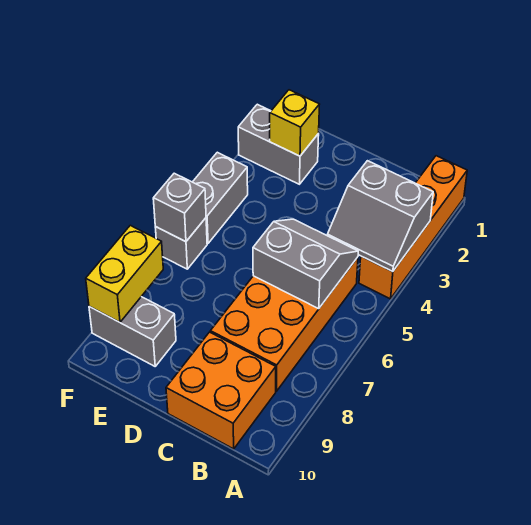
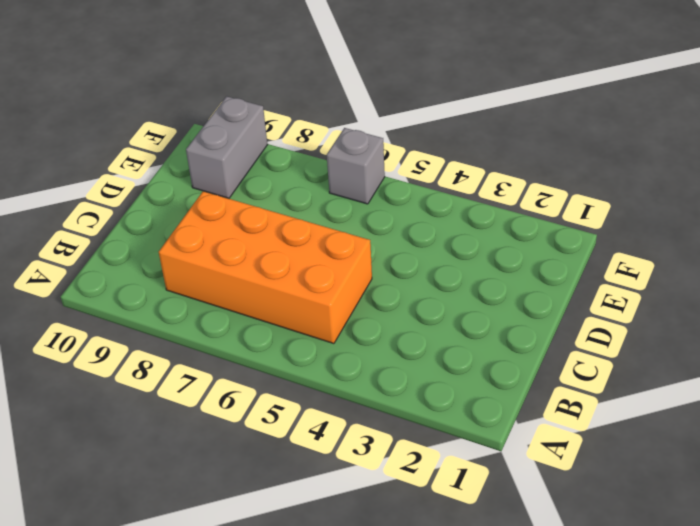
none -> orange 1x4 brick [359,156,467,299]
none -> orange 2x2 brick [166,332,276,449]
none -> grey 1x2 brick [238,104,319,184]

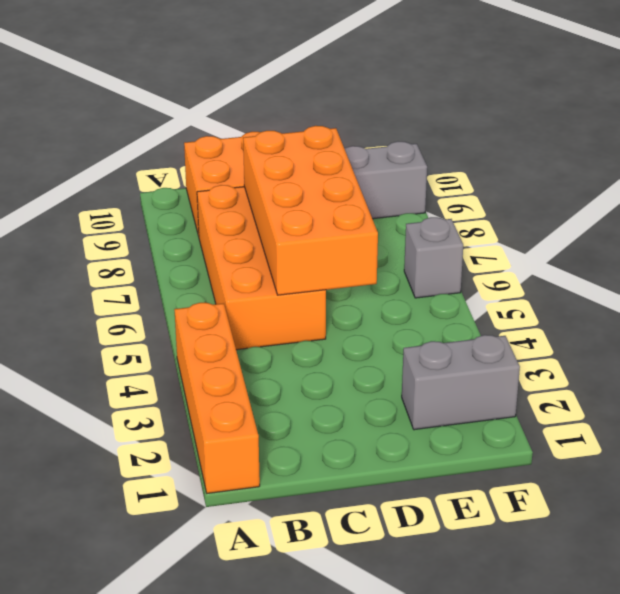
orange 2x4 brick [243,126,378,295] -> grey 2x2 slope [253,219,358,309]
none -> grey 1x2 brick [193,152,248,243]
none -> grey 2x2 slope [327,161,433,272]
none -> yellow 1x1 brick [270,90,320,156]

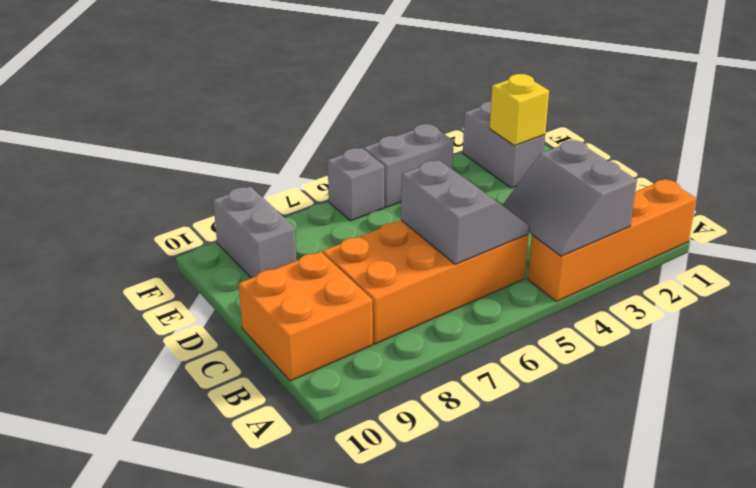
none -> grey 1x1 brick [153,173,206,242]
none -> yellow 1x2 brick [86,225,163,322]

